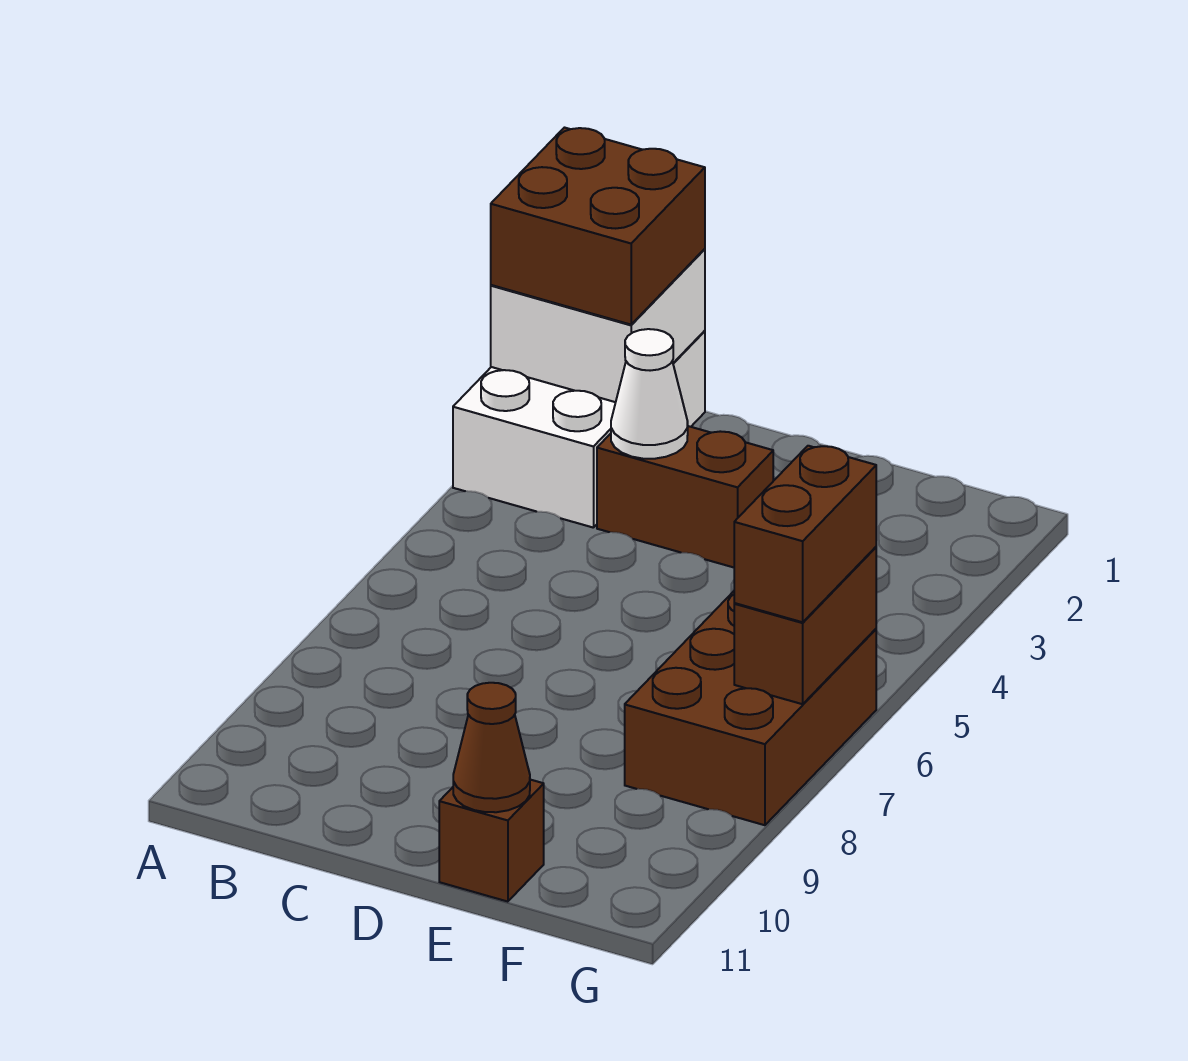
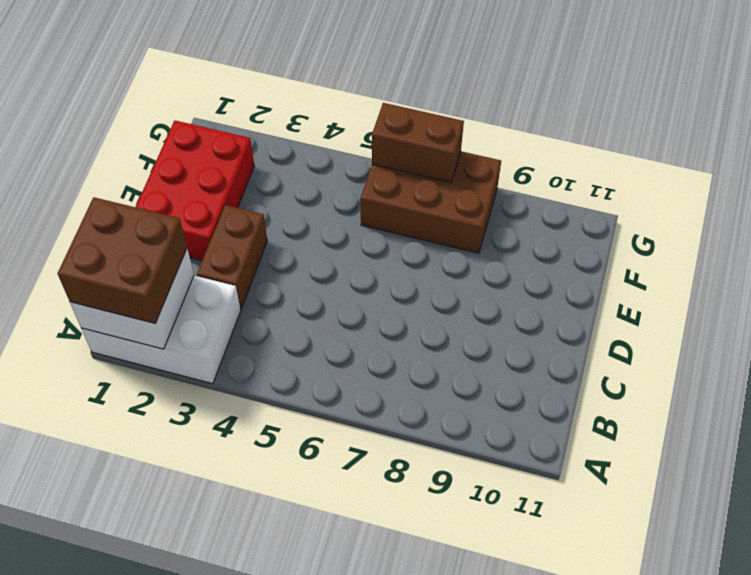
red 2x3 brick [136,121,254,261] -> none
none -> brown 1x1 brick [439,780,544,902]
none -> white 1x1 cone [611,329,688,459]

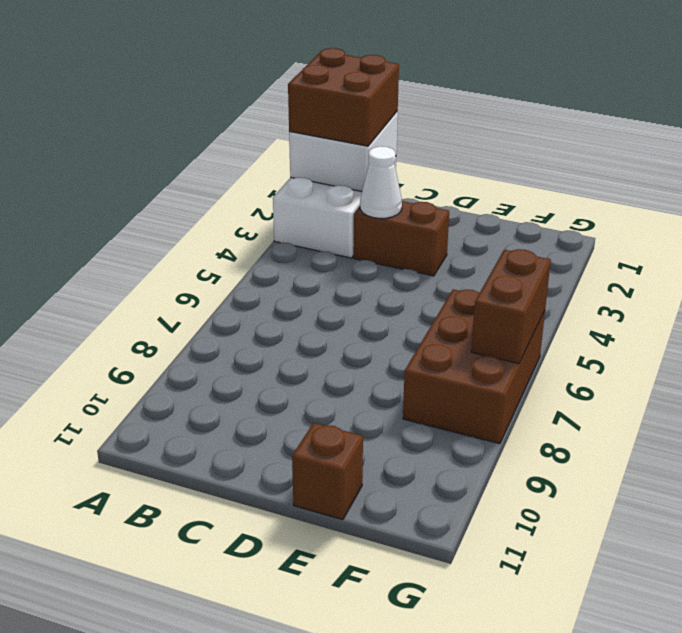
none -> brown 1x1 cone [453,683,530,812]
none -> brown 1x2 brick [734,446,876,622]

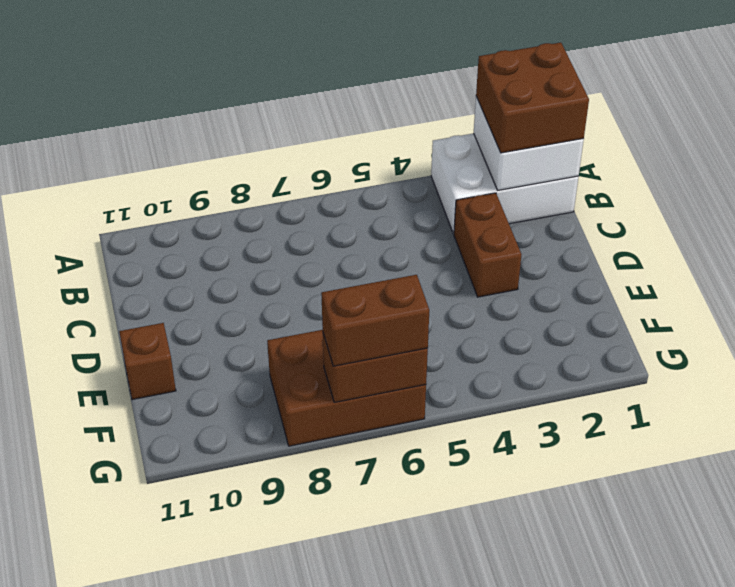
none -> white 1x1 cone [611,329,688,459]
none -> brown 1x1 cone [453,683,530,812]

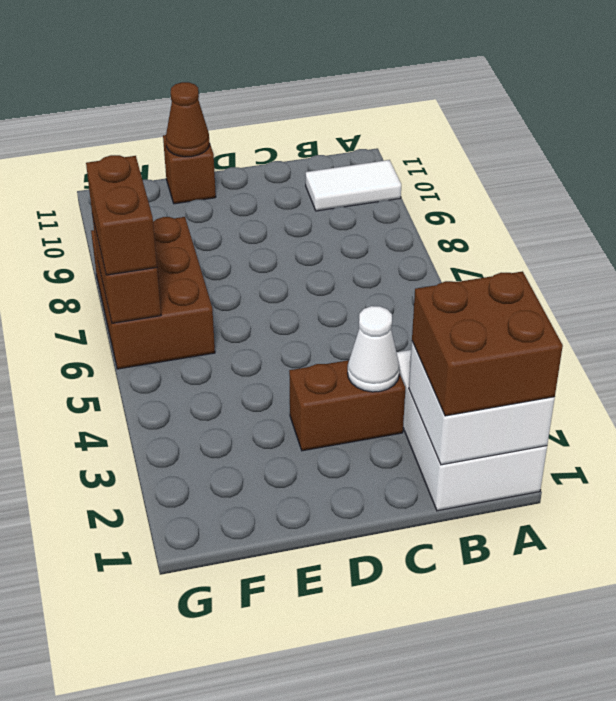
white 1x2 tile [306,160,401,211] -> none

